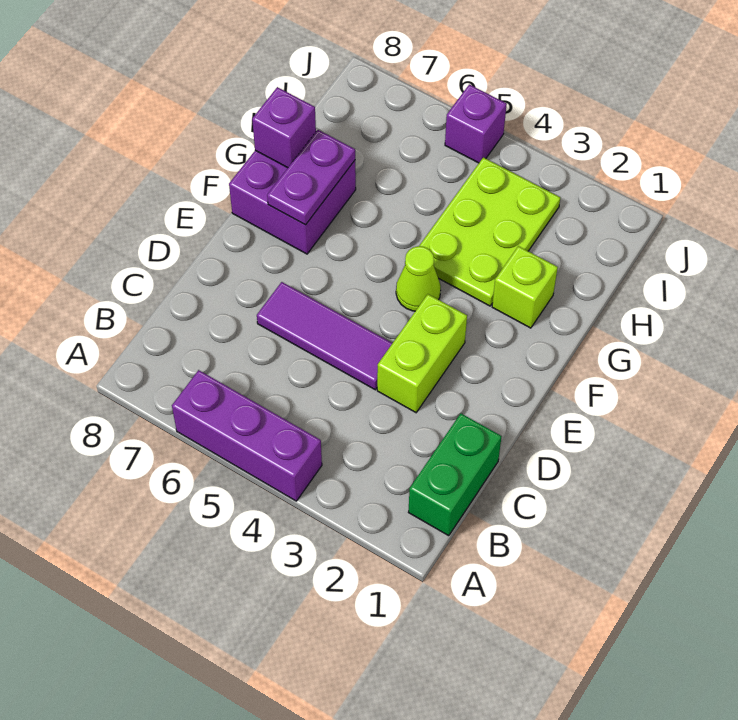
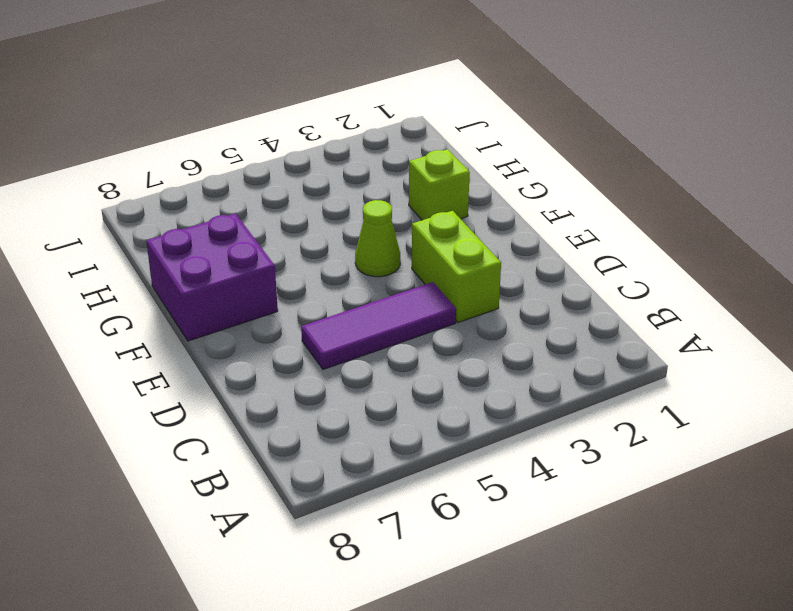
none -> purple 1x3 brick [172,370,322,501]
none -> green 1x2 brick [408,414,501,536]

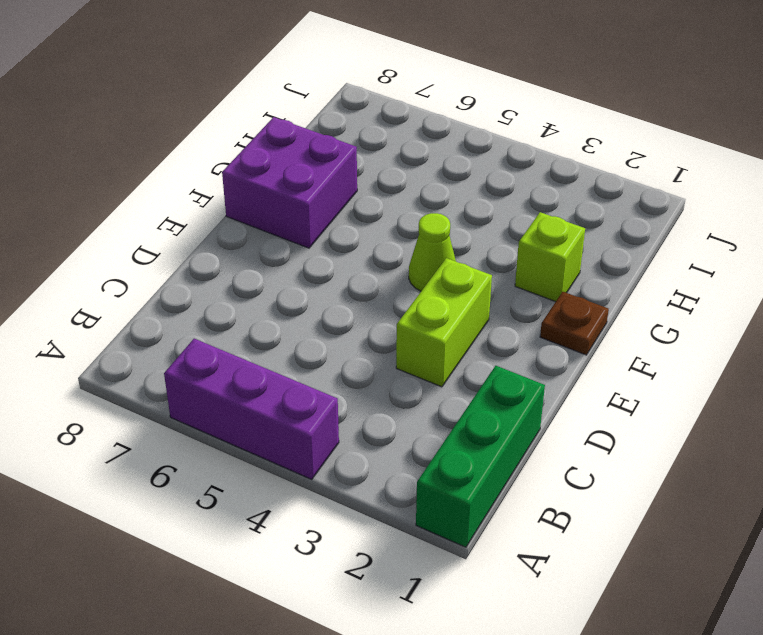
green 1x3 brick [416,366,545,547] -> green 1x2 brick [408,414,501,536]
brown 1x1 plate [540,292,609,355] -> none
none -> purple 1x3 tile [257,282,392,390]
none -> lime 2x3 plate [419,157,560,306]

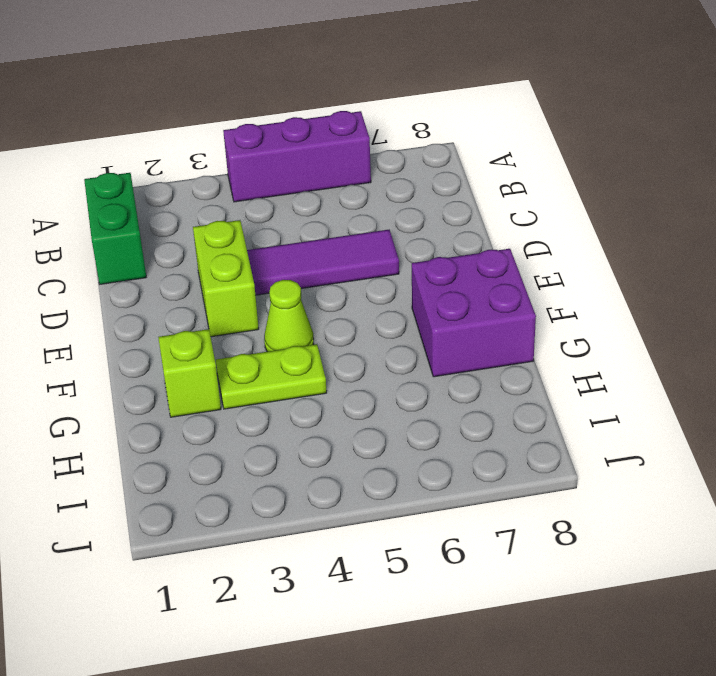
lime 1x2 plate [216,344,327,409] -> lime 2x3 plate [419,157,560,306]
none -> purple 1x1 brick [445,84,507,163]
none -> purple 1x2 plate [267,130,355,225]

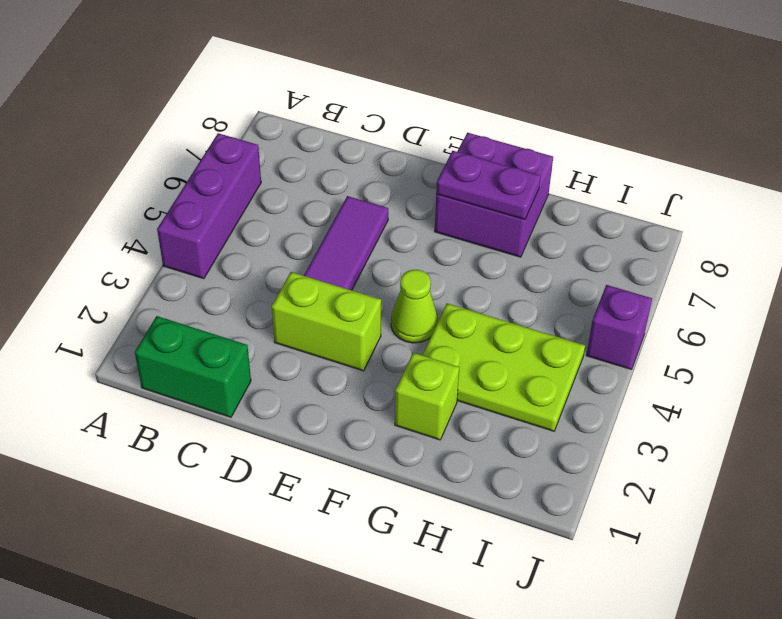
none -> purple 1x1 brick [252,87,316,168]

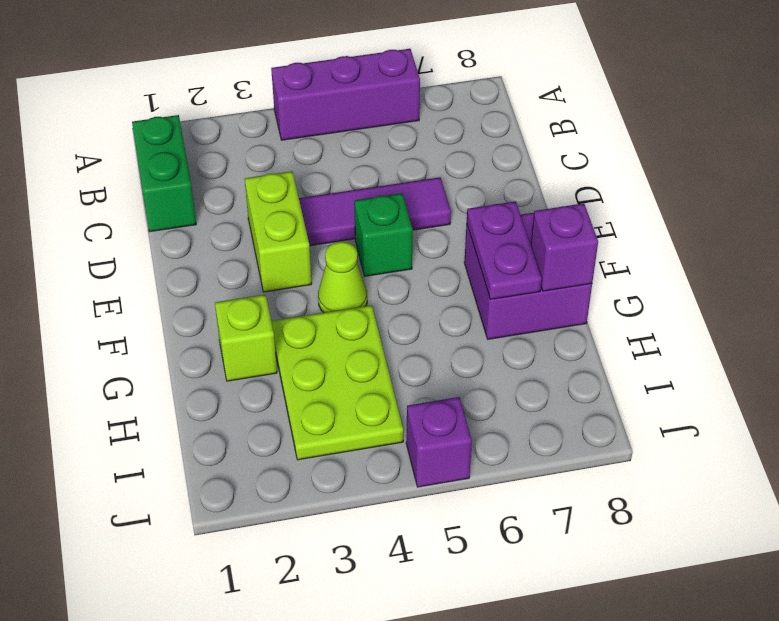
green 1x1 brick [354,193,413,276] -> none

